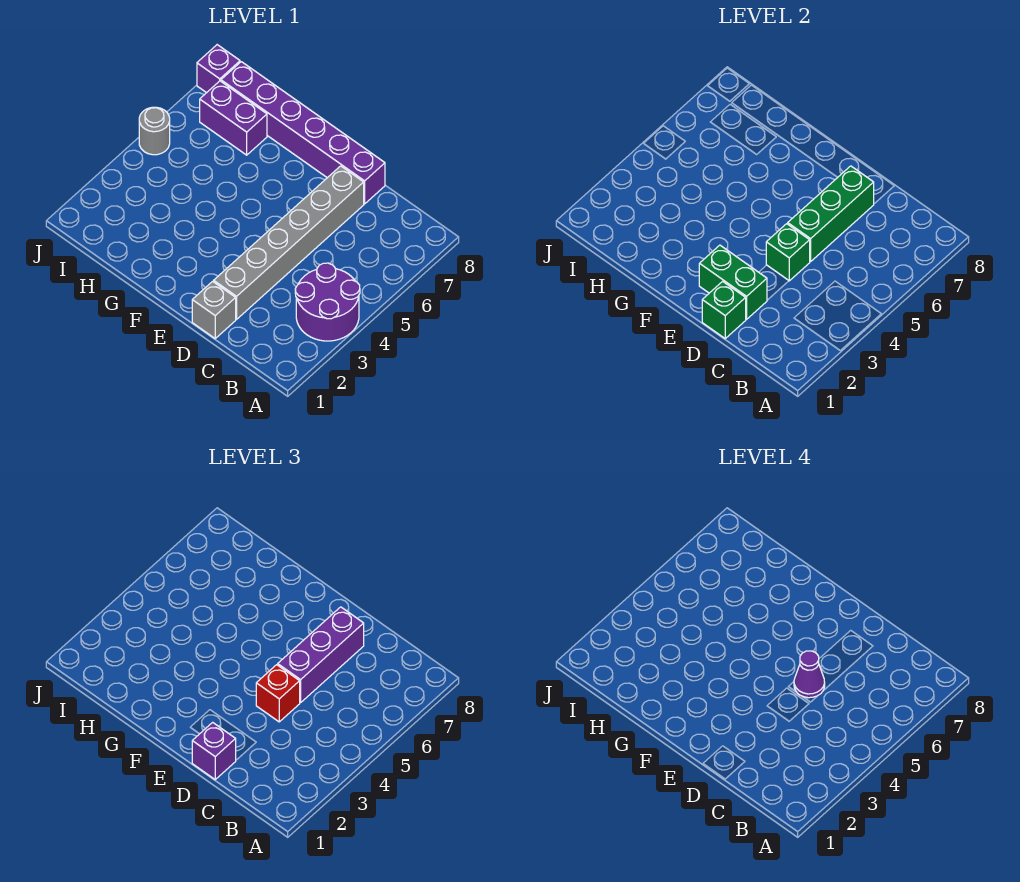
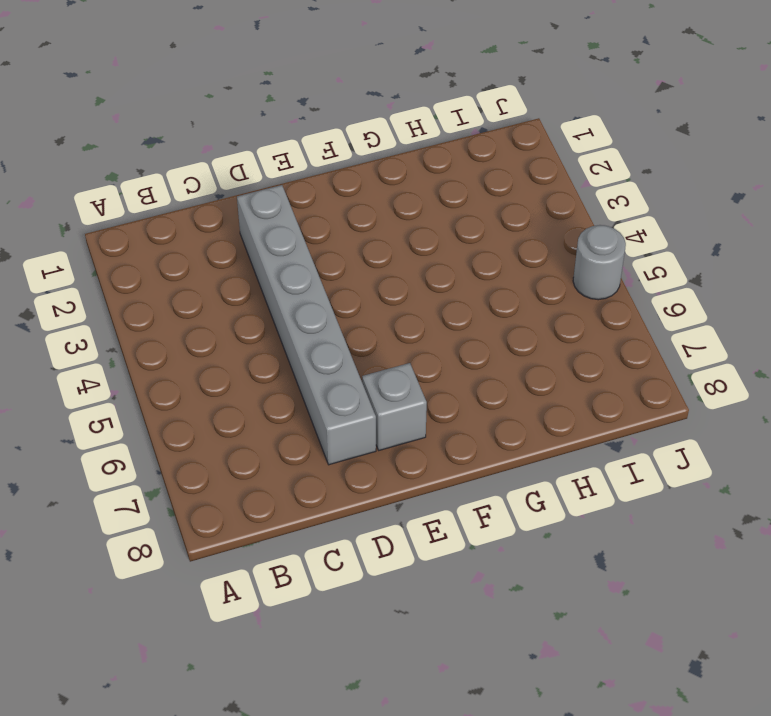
grey 1x1 brick [362,363,427,450] -> grey 1x1 brick moved to [192,281,236,338]
none -> purple 2x2 round brick [295,263,360,341]
none -> purple 1x6 brick [221,62,385,204]
none -> purple 1x2 brick [200,81,267,155]

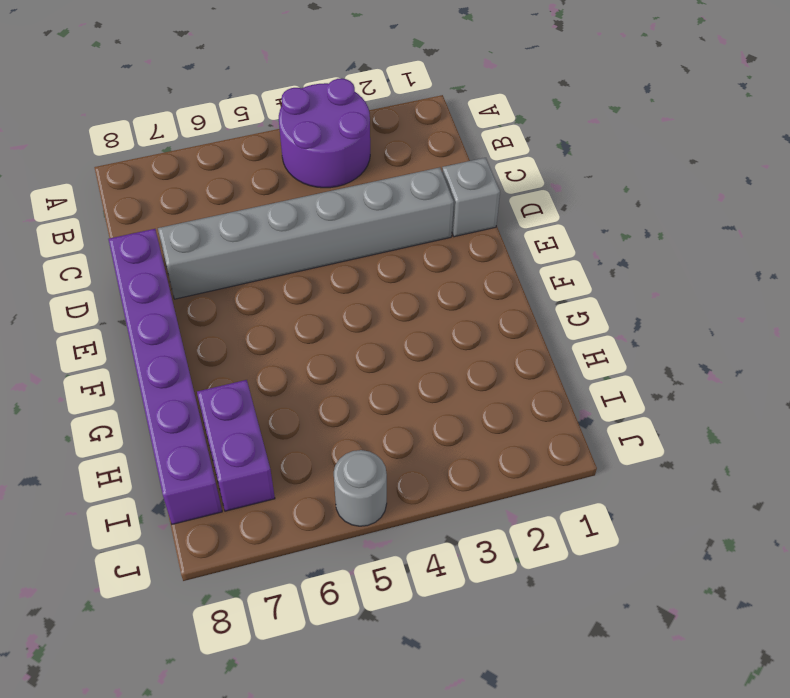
none -> purple 1x1 brick [197,45,240,93]
none -> green 1x1 brick [702,281,746,338]
none -> green 1x2 brick [699,245,767,319]

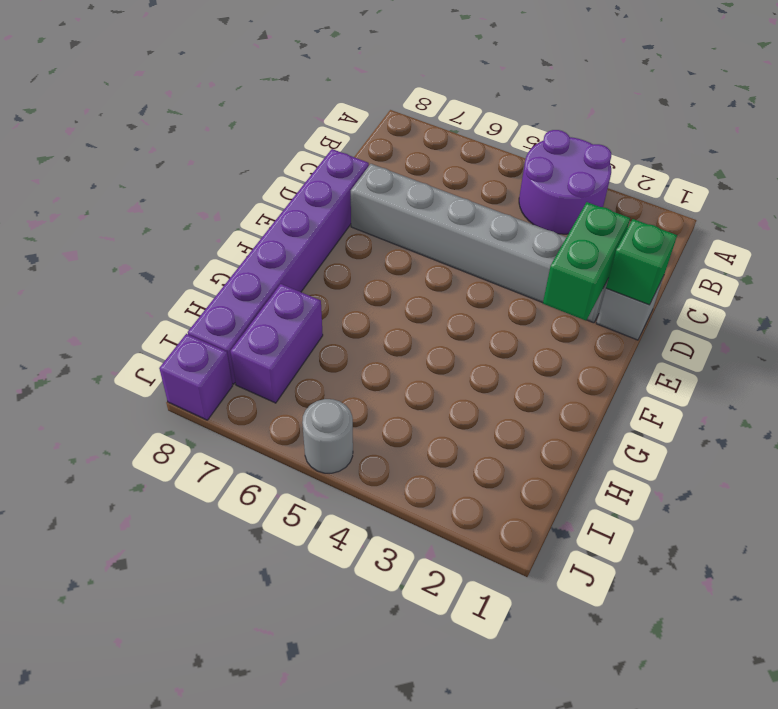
none -> green 1x1 brick [766,224,810,281]
none -> green 1x3 brick [788,166,874,262]
none -> purple 1x1 brick [192,722,236,779]

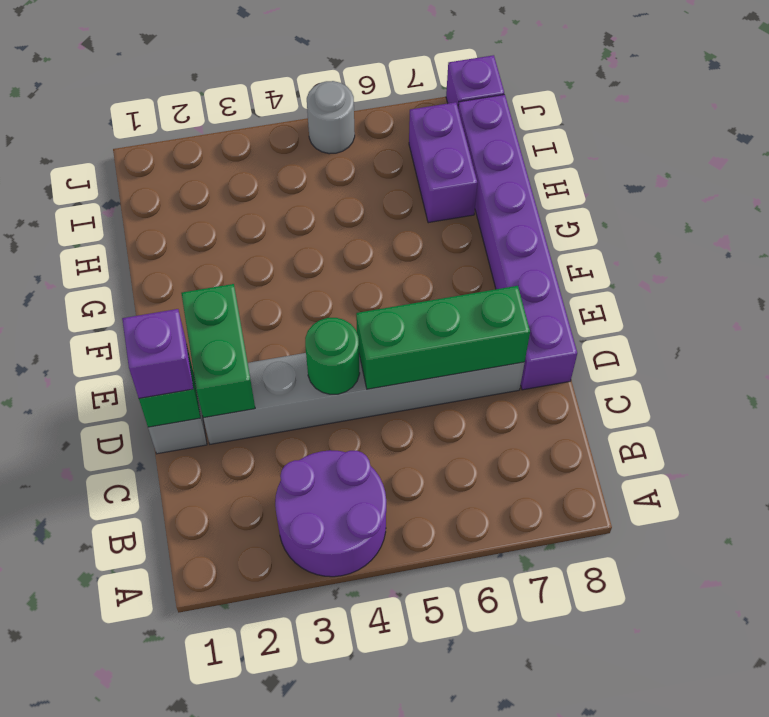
green 1x1 round brick [305,318,360,394] -> green 1x1 brick [766,224,810,281]
none -> red 1x1 brick [256,665,300,722]
none -> purple 1x3 brick [278,607,364,703]
none -> purple 1x1 cone [794,651,825,698]

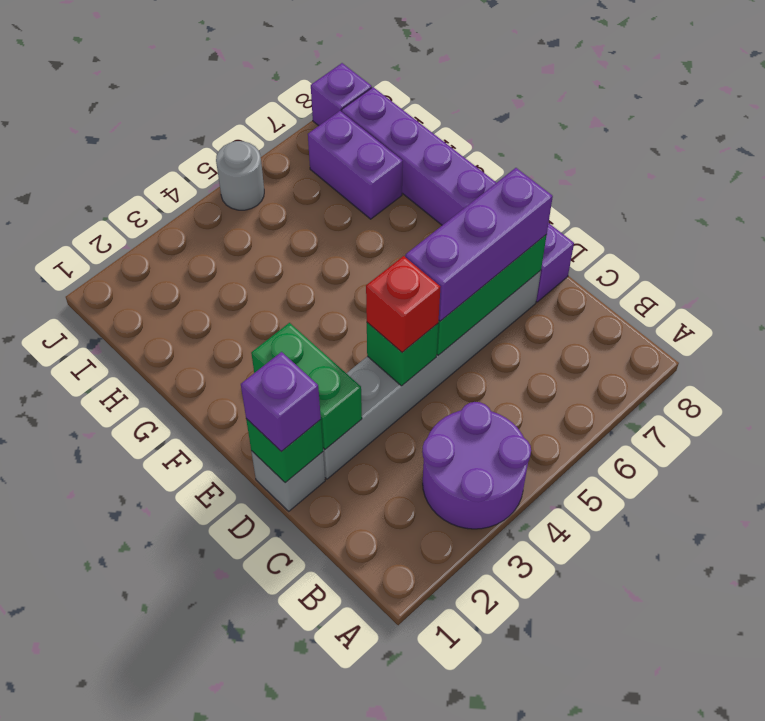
none -> purple 1x1 cone [794,651,825,698]

